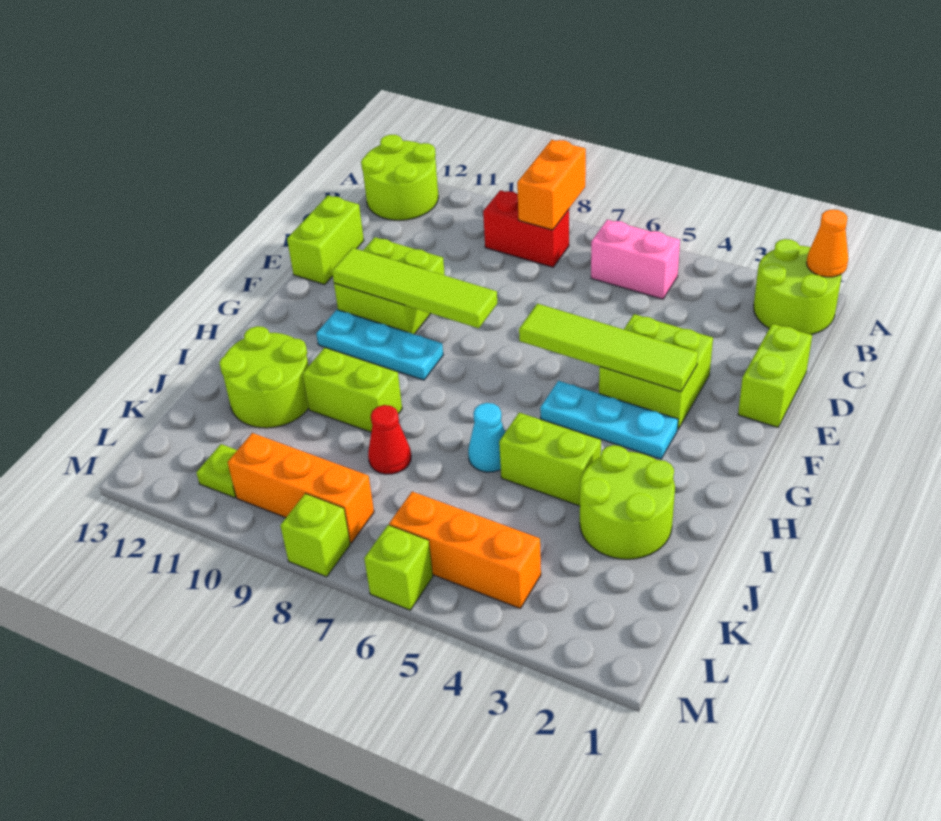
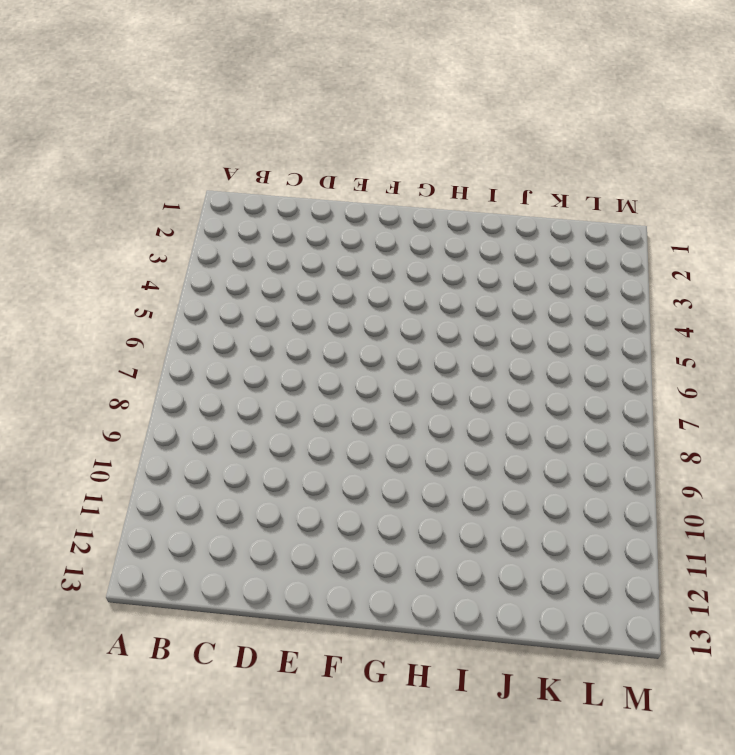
none -> lime 2x2 round brick [754,239,842,335]
none -> lime 2x2 round brick [361,135,438,220]
none -> pink 1x2 brick [591,220,680,299]

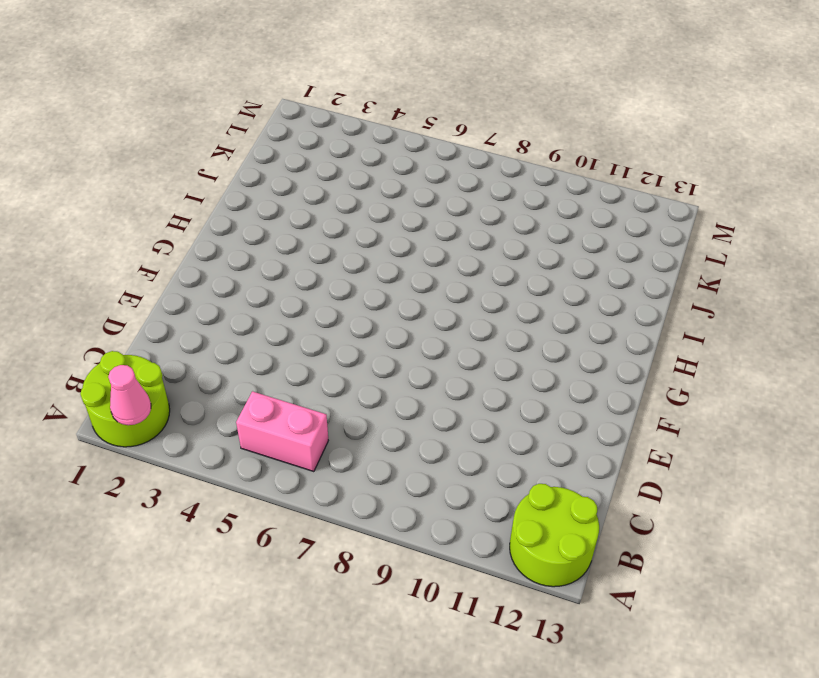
pink 1x1 cone [108,365,151,425] -> none
none -> red 1x2 brick [483,190,569,267]
none -> lime 1x2 brick [738,324,812,427]
none -> lime 1x2 brick [287,195,364,285]

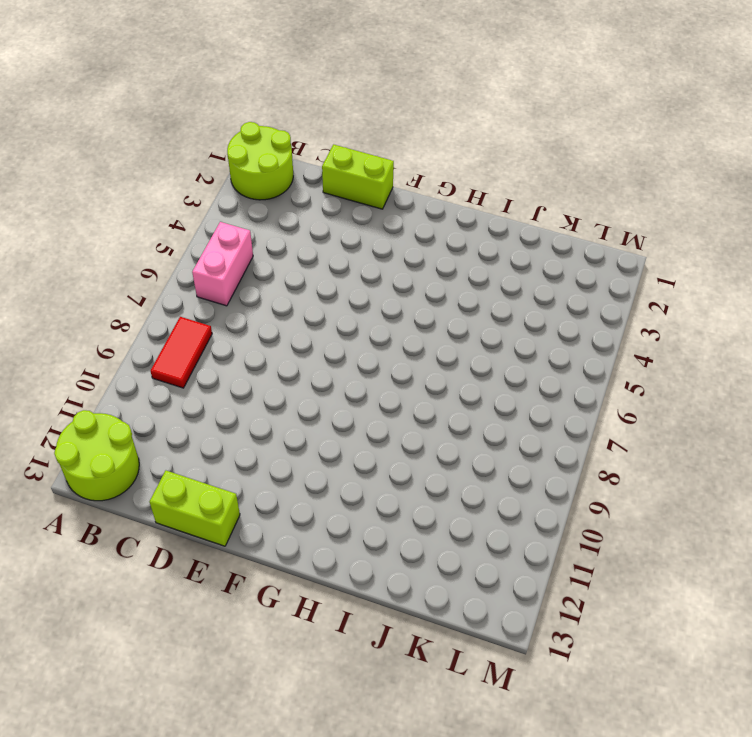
red 1x2 tile [151,317,212,388] -> red 1x2 brick [483,190,569,267]
none -> lime 2x2 brick [599,314,713,429]
none -> lime 2x2 brick [334,237,445,334]
none -> cyan 1x3 plate [540,381,678,459]

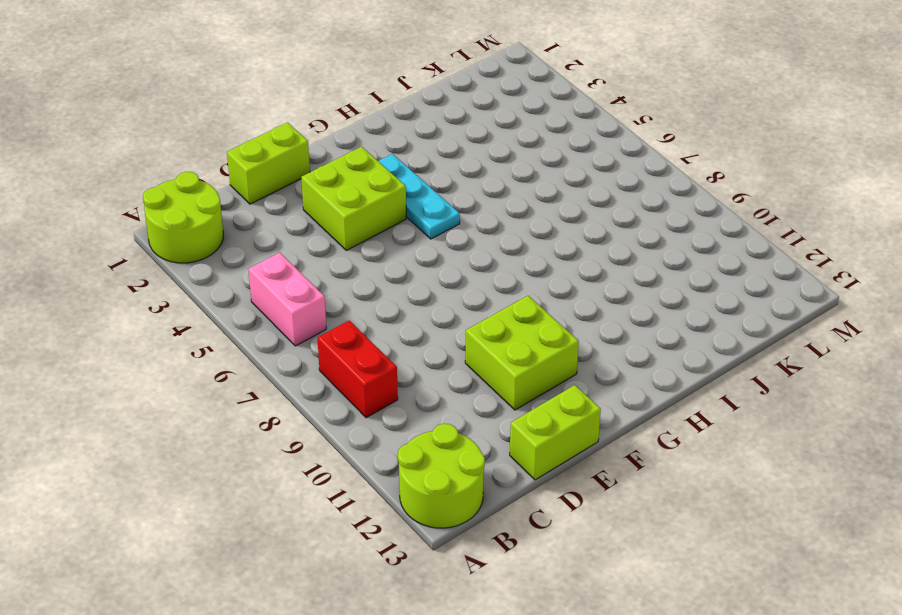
none -> cyan 1x3 plate [316,310,443,380]
none -> lime 2x2 round brick [580,445,675,559]
none -> lime 1x2 brick [499,413,601,506]

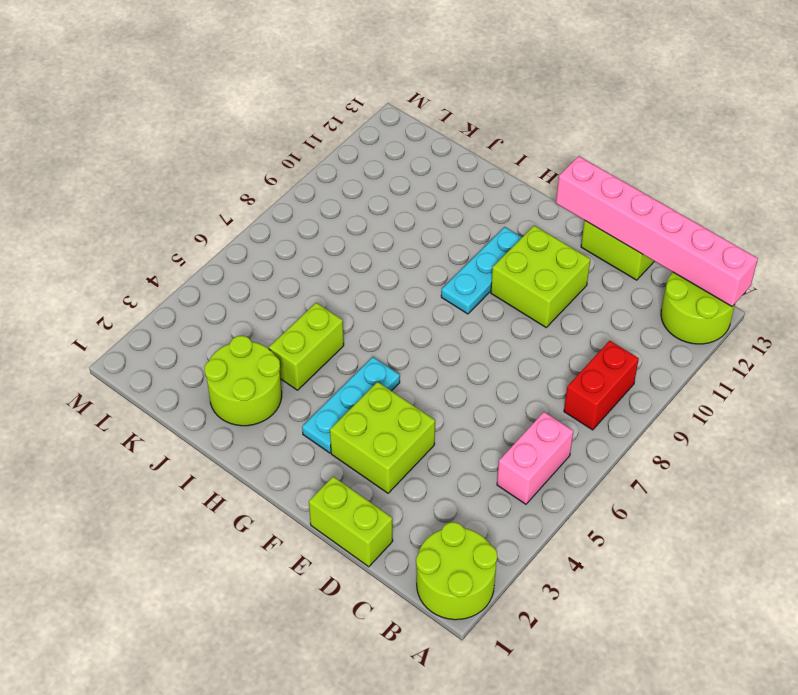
pink 1x6 brick [556,156,758,306] -> none
none -> cyan 1x1 cone [468,403,505,472]
none -> lime 1x2 brick [303,348,402,432]
none -> lime 2x2 round brick [219,326,309,428]

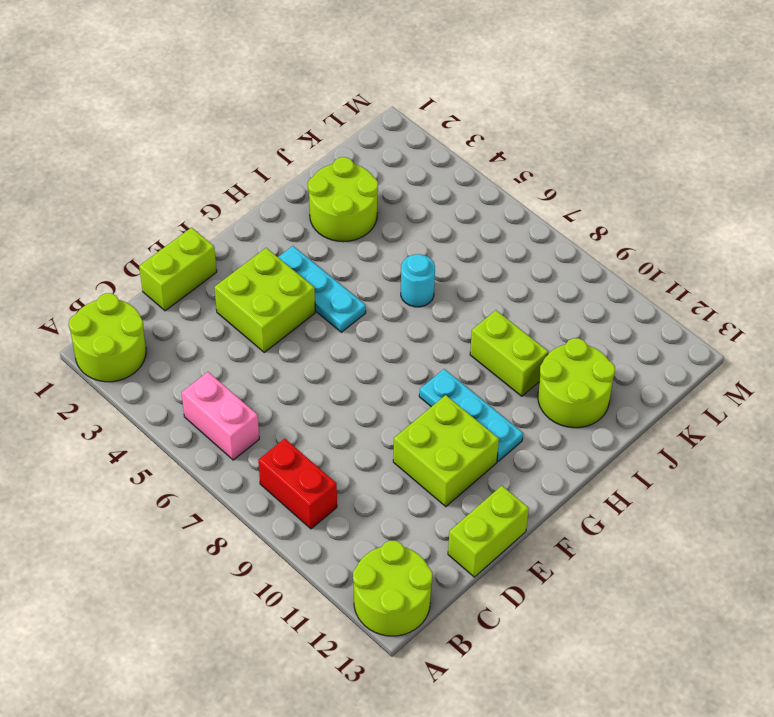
cyan 1x1 round brick [401,254,435,307] -> cyan 1x1 cone [468,403,505,472]
none -> lime 1x2 brick [499,413,601,506]
none -> red 1x1 cone [368,405,411,474]
none -> orange 1x3 brick [389,492,541,609]

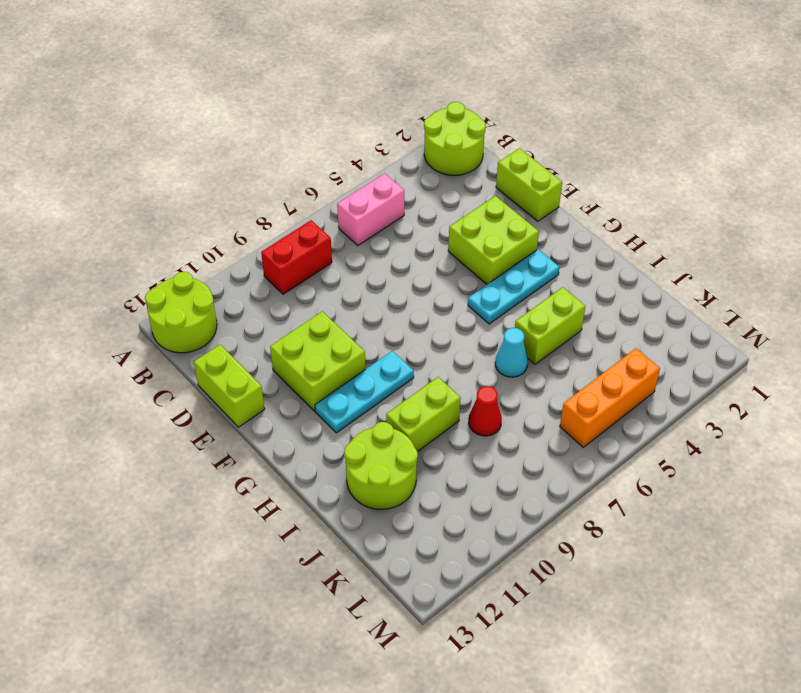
none -> lime 2x2 round brick [580,445,675,559]
none -> orange 1x3 brick [228,433,374,543]
none -> lime 1x1 plate [196,444,237,498]

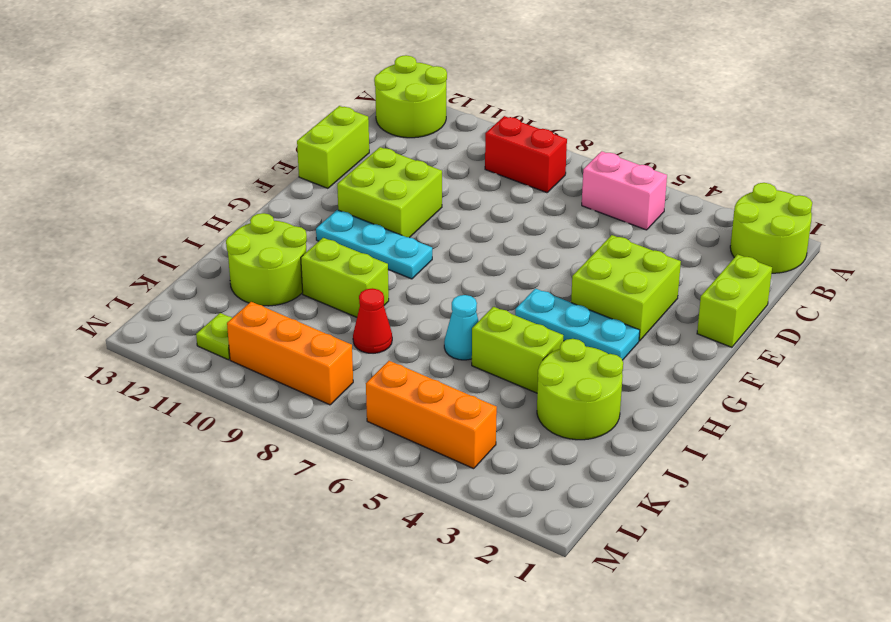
none -> lime 1x1 brick [364,525,433,610]
none -> lime 1x1 brick [280,494,350,577]
none -> orange 1x1 cone [807,210,848,277]

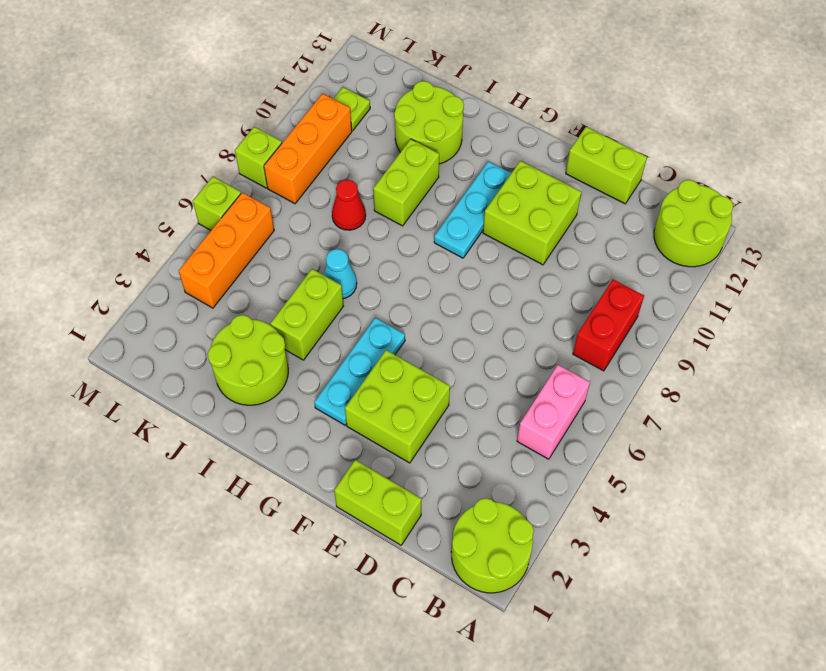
none -> orange 1x1 cone [807,210,848,277]
none -> orange 1x2 brick [517,140,586,230]
none -> lime 1x4 tile [519,304,698,392]

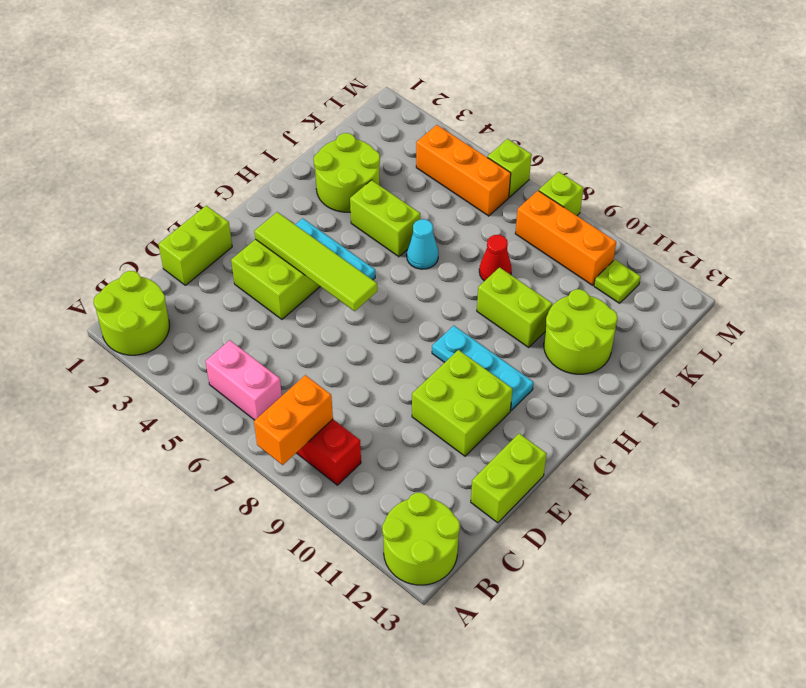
none -> orange 1x1 cone [807,210,848,277]
none -> lime 1x4 tile [332,248,497,328]

